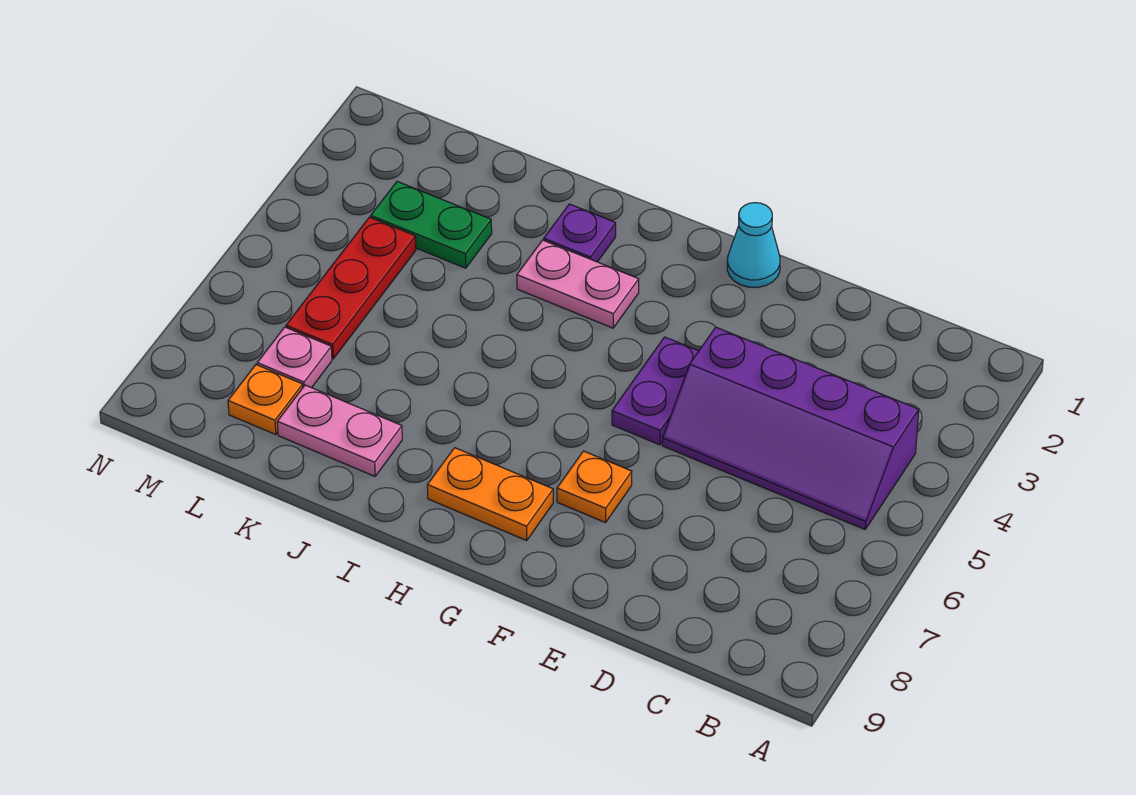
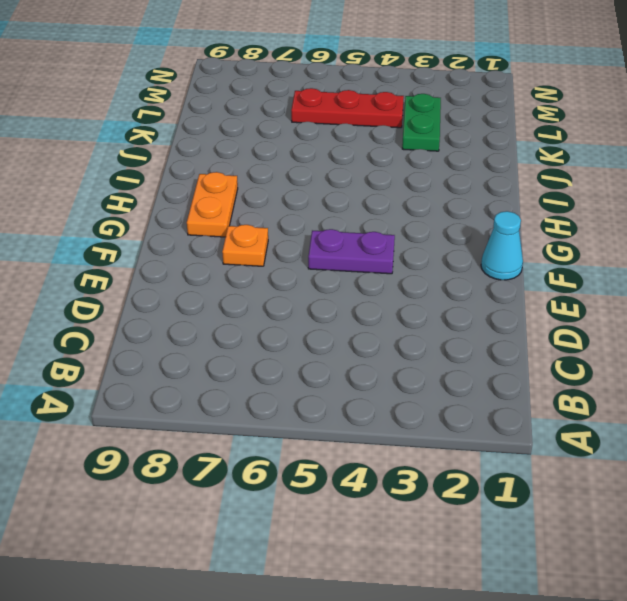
none -> purple 2x4 slope [662,327,919,529]
none -> pink 1x2 plate [517,240,639,328]
none -> purple 1x1 plate [544,204,616,262]

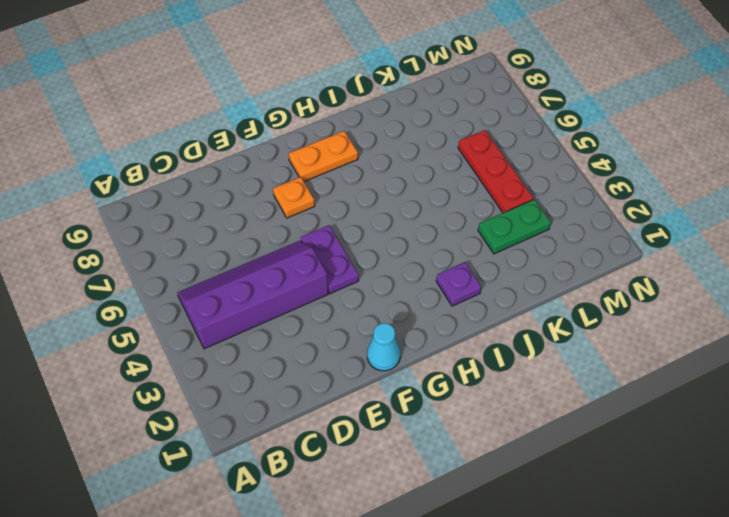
none -> pink 1x2 plate [517,240,639,328]
none -> pink 1x2 plate [277,385,402,476]
none -> pink 1x1 plate [257,327,332,388]

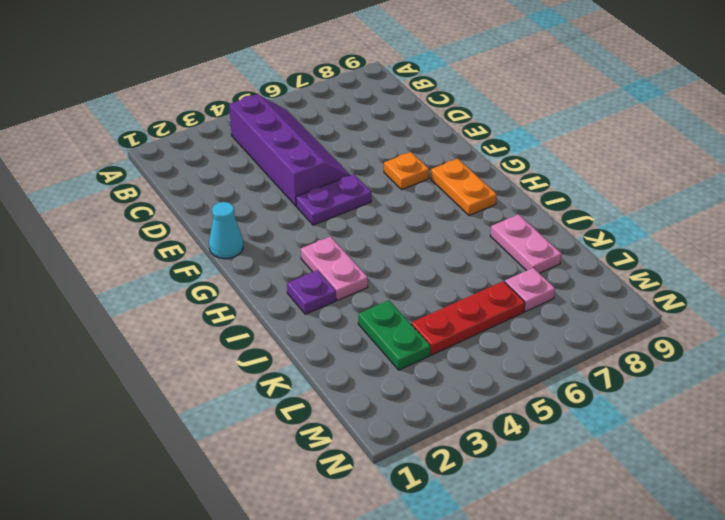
none -> orange 1x1 plate [228,365,303,435]

